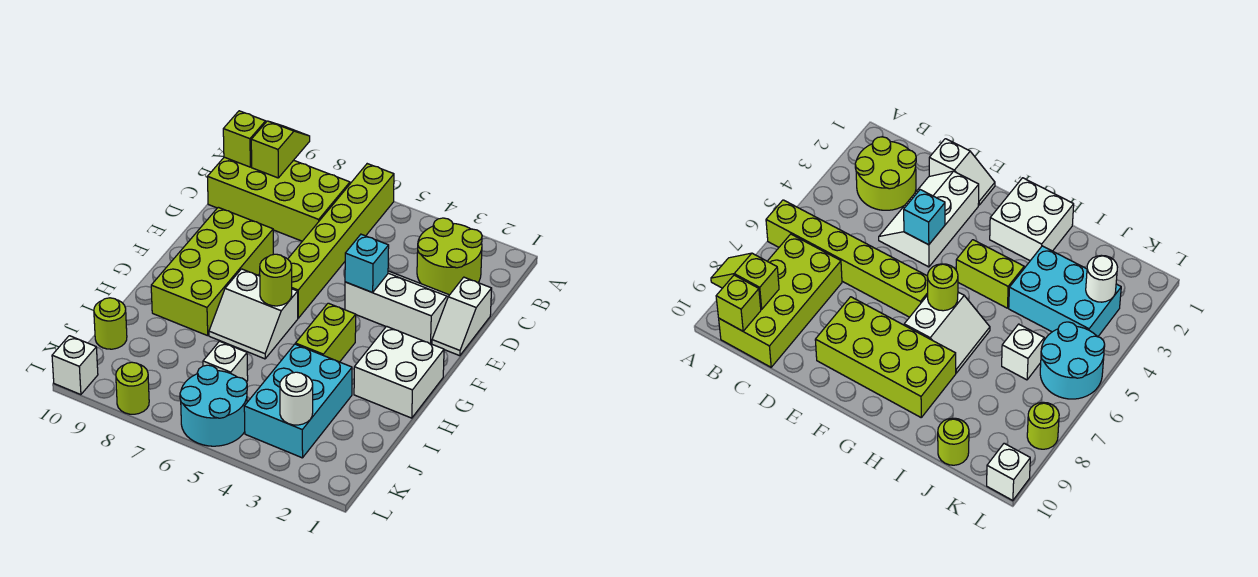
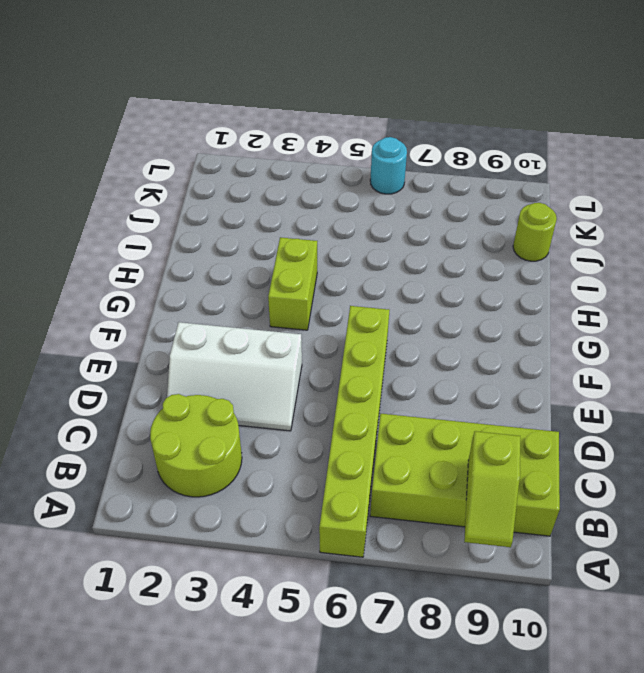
cyan 1x1 round brick [370,137,407,194] -> cyan 2x2 round brick [180,365,247,446]
none -> white 1x2 slope [432,277,492,356]
none -> lime 2x4 brick [151,207,273,336]
none -> white 2x2 brick [354,326,444,418]

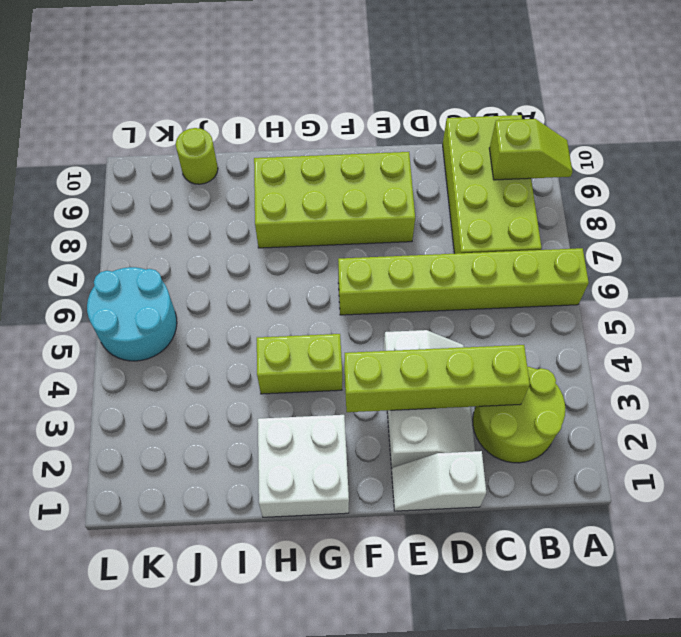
lime 1x4 brick [344,345,530,412] -> none
none -> white 2x2 slope [209,269,298,359]
none -> cyan 2x3 brick [244,344,352,458]
none -> white 1x1 brick [203,341,248,382]

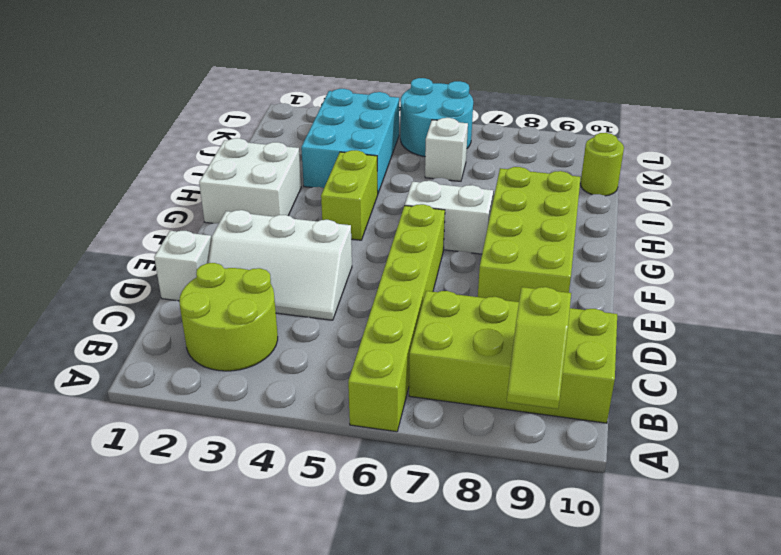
none -> lime 1x1 round brick [116,362,149,414]
none -> white 1x1 brick [52,336,98,395]
none -> lime 1x1 brick [223,111,266,167]

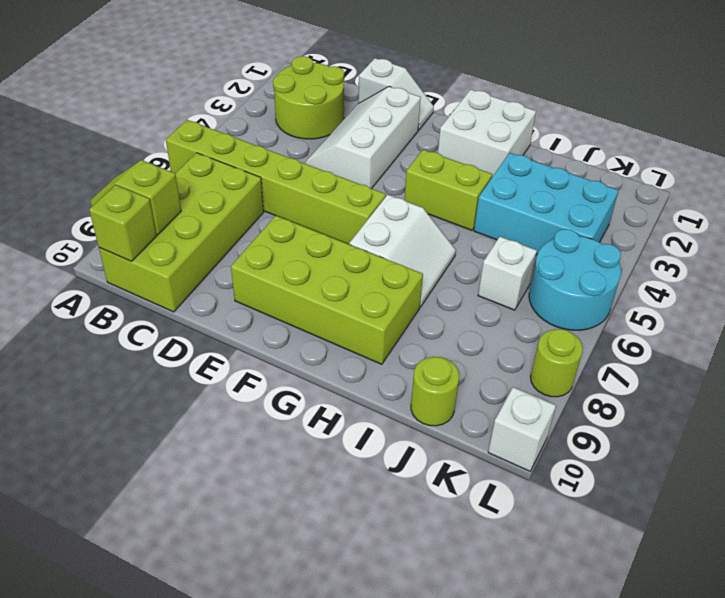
none -> cyan 1x1 brick [345,234,389,293]
none -> lime 1x1 round brick [260,254,292,306]
none -> white 1x1 round brick [280,372,313,425]

